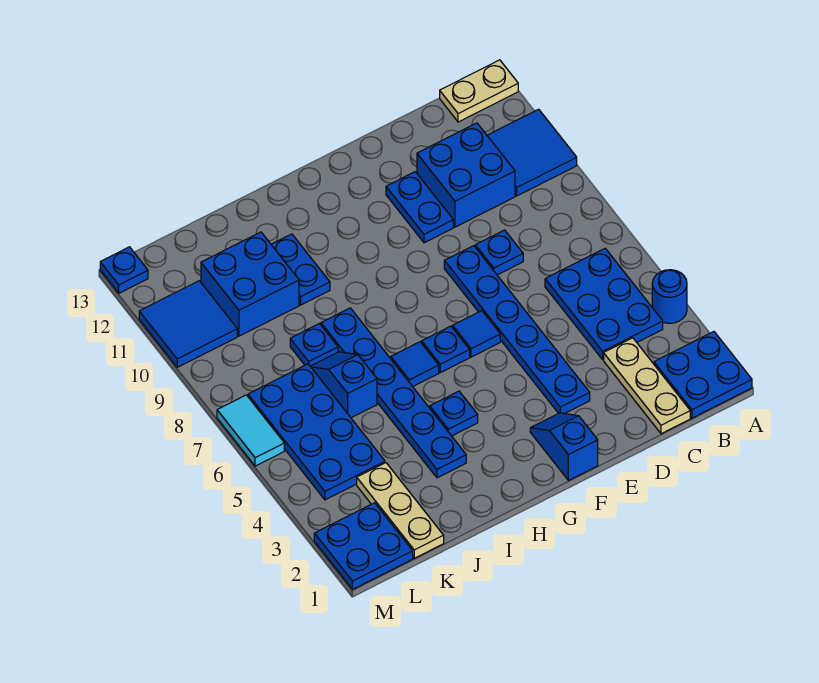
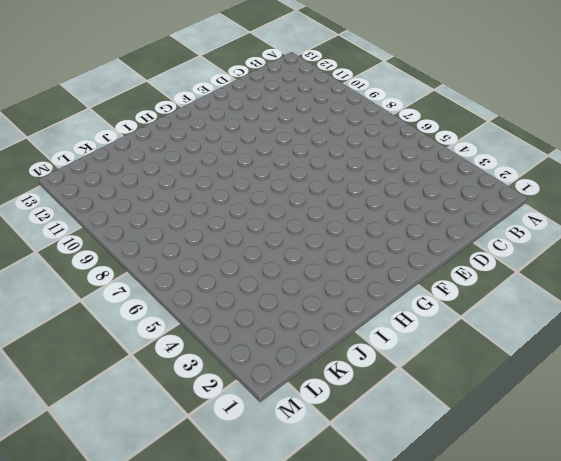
none -> blue 2x2 plate [654,332,752,418]
none -> blue 1x1 round brick [652,270,687,323]
none -> blue 2x2 tile [487,109,577,196]

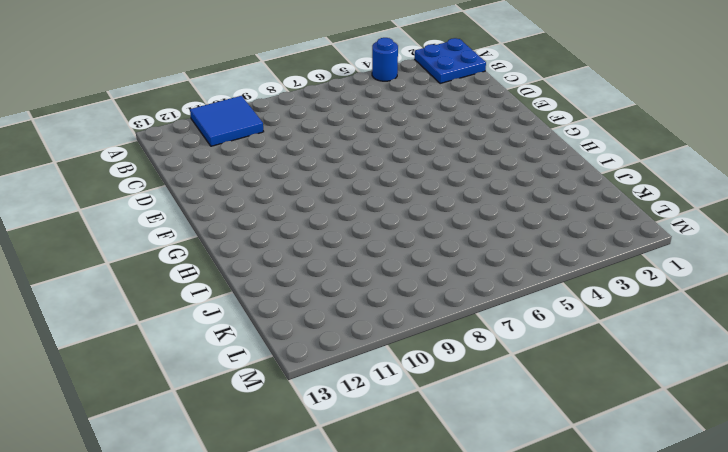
none -> tan 1x2 plate [440,60,518,122]
none -> blue 2x3 plate [545,248,663,359]
none -> tan 1x3 plate [604,338,690,434]

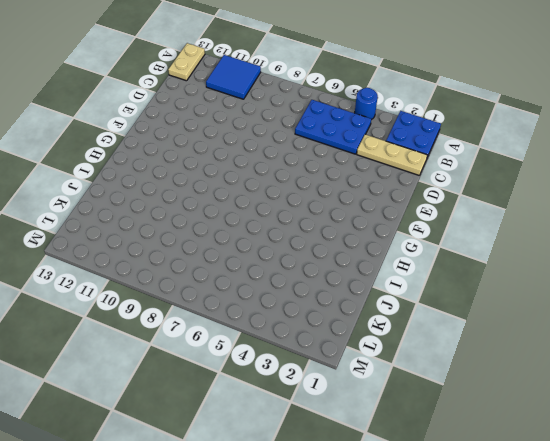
none -> blue 2x2 brick [417,123,515,227]
none -> blue 1x1 plate [475,230,523,275]
none -> blue 1x6 plate [444,246,590,414]

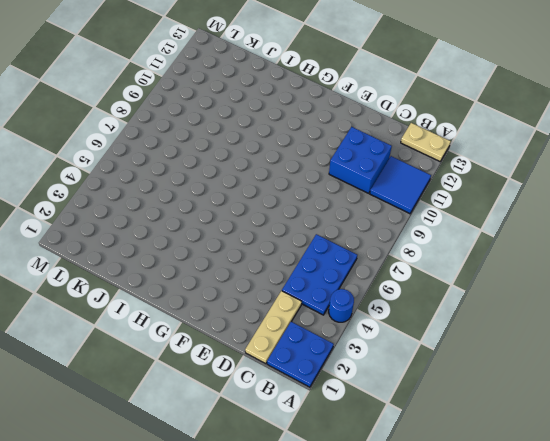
none -> blue 1x1 plate [475,230,523,275]
none -> blue 1x6 plate [444,246,590,414]
none -> blue 1x2 plate [386,172,453,243]

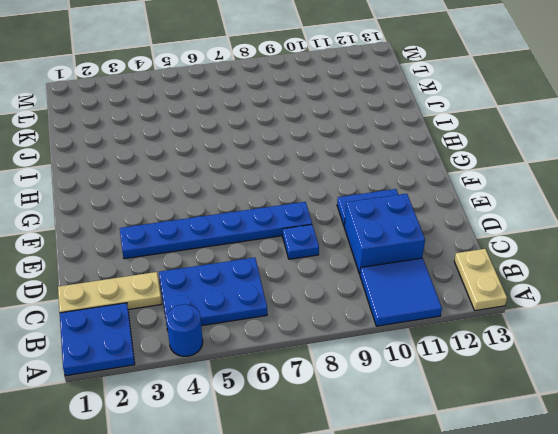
none -> blue 1x2 slope [530,413,598,480]
none -> blue 1x1 tile [453,311,500,357]
none -> blue 1x1 plate [422,326,470,373]

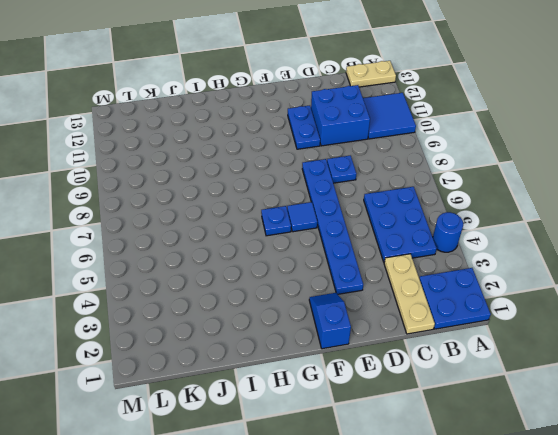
none -> blue 1x1 plate [430,391,478,436]
none -> blue 1x1 tile [391,342,439,387]
none -> blue 1x6 plate [321,308,466,478]

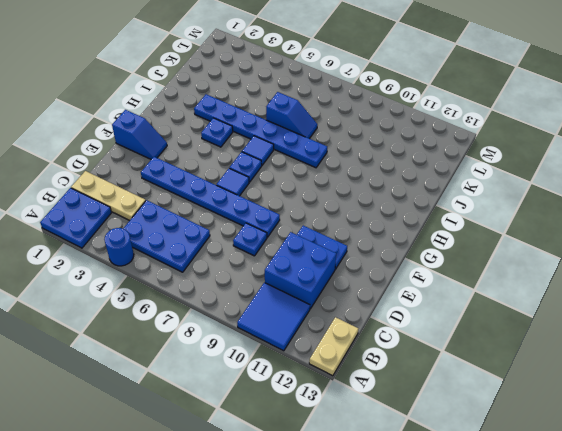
none -> blue 1x2 plate [271,234,330,305]
none -> blue 1x1 plate [290,324,338,366]
none -> blue 2x2 brick [201,232,299,336]

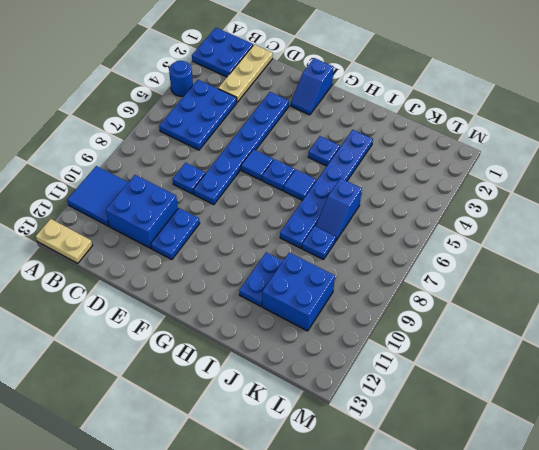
none -> tan 1x3 plate [357,463,444,558]
none -> blue 2x4 plate [248,364,385,500]
none -> blue 2x2 plate [314,503,413,590]

